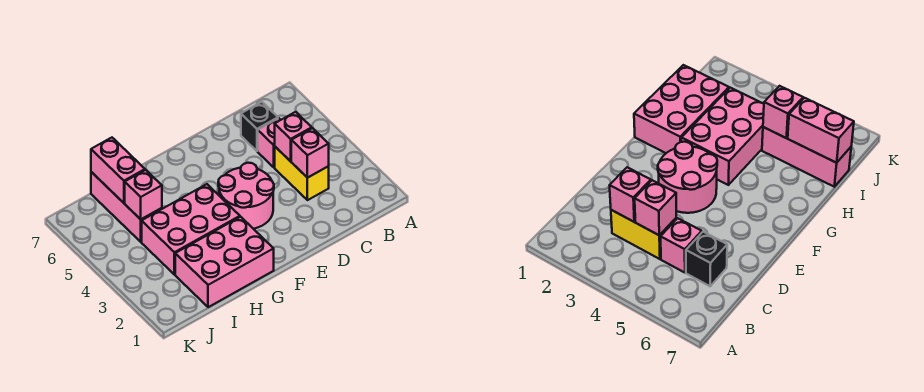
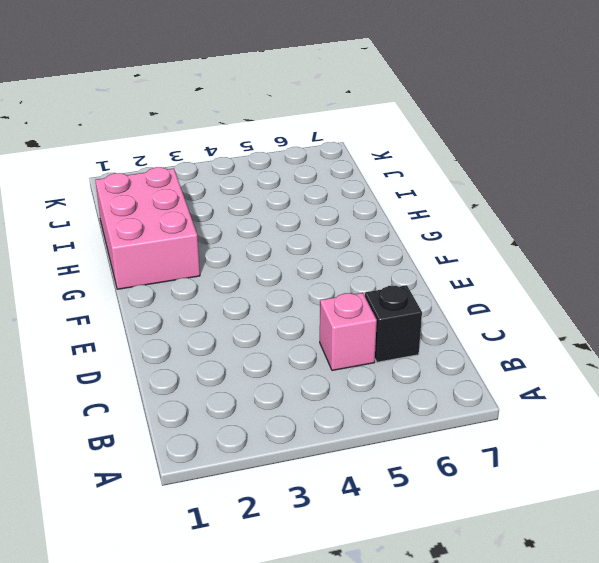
none -> yellow 1x2 brick [275,147,329,200]
none -> pink 2x2 round brick [218,163,274,229]

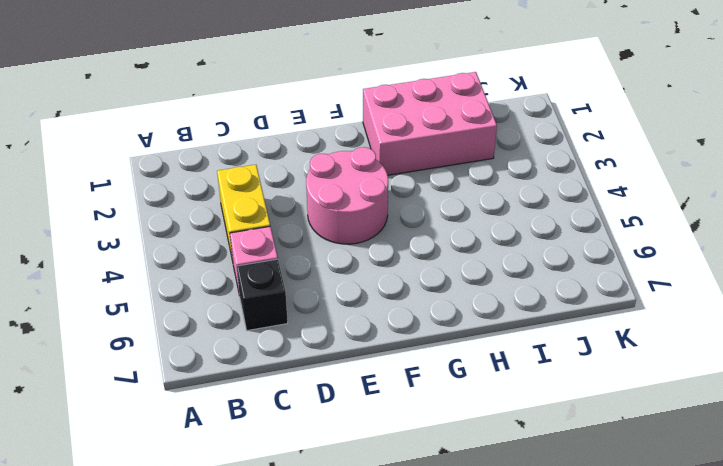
none -> pink 2x3 brick [142,184,240,275]
none -> pink 1x3 brick [91,172,162,242]

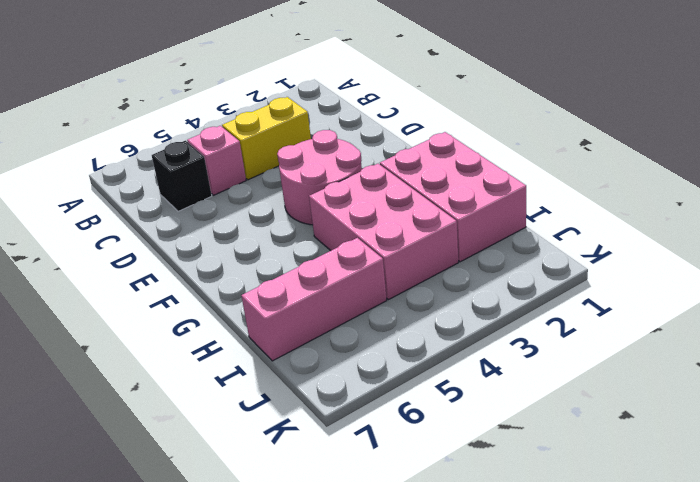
none -> pink 1x1 brick [291,128,329,178]
none -> pink 1x1 brick [275,112,312,161]

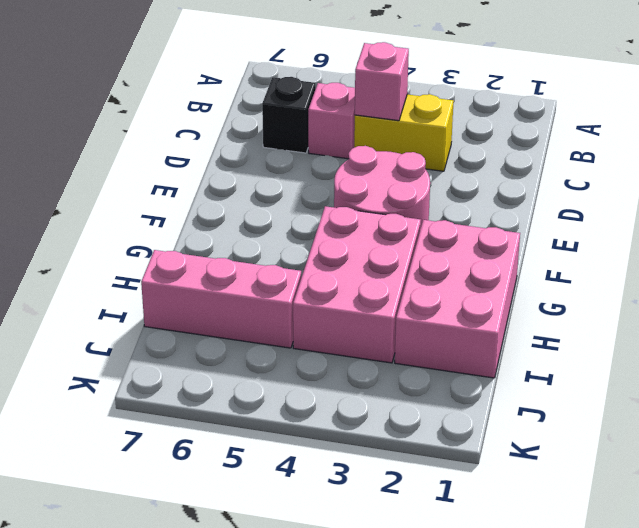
none -> pink 1x1 brick [291,128,329,178]
none -> pink 1x1 brick [125,170,162,219]

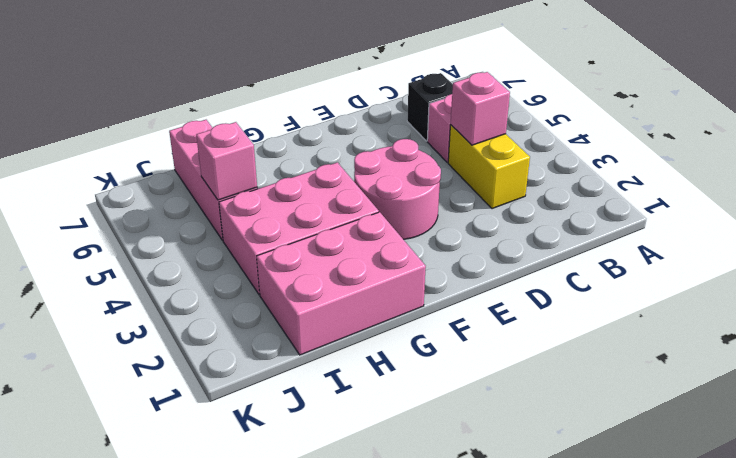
none -> pink 1x1 brick [291,128,329,178]
none -> pink 1x2 brick [91,138,145,203]

